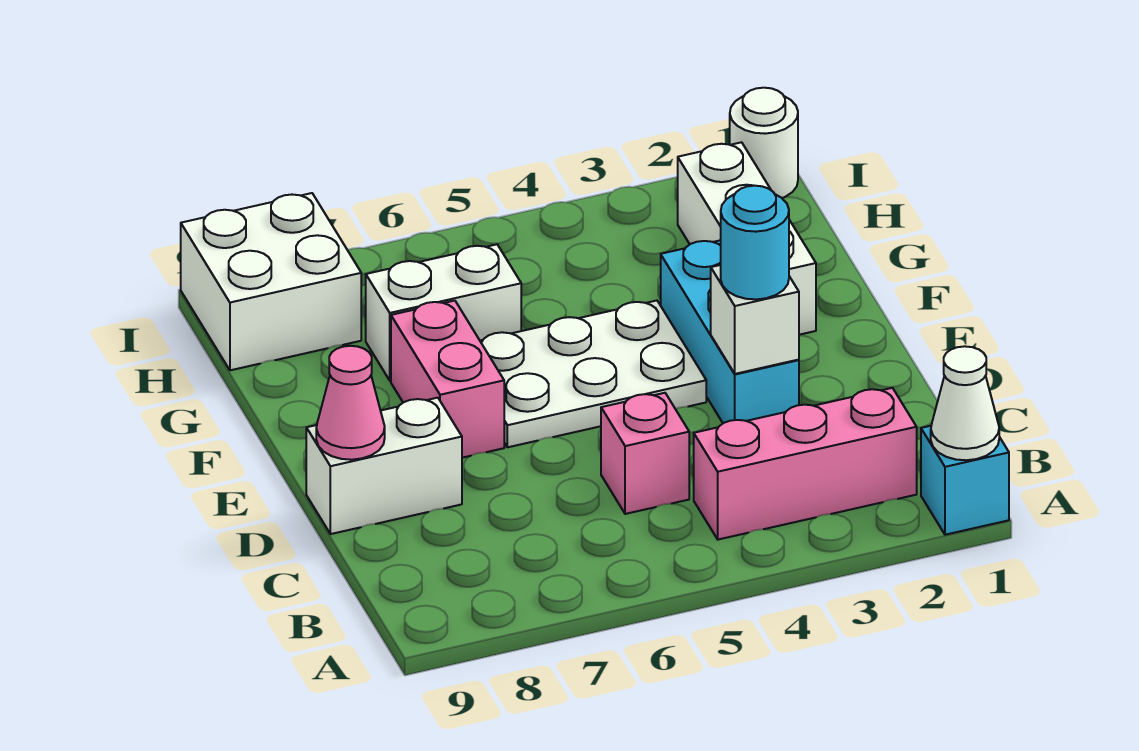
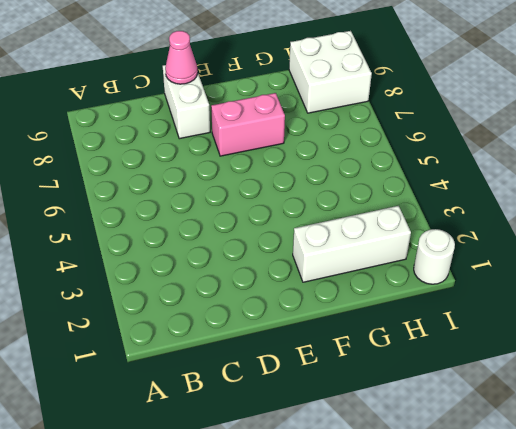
none -> cyan 1x1 brick [921,426,1009,535]
none -> pink 1x3 brick [694,388,917,540]
none -> pink 1x1 brick [601,393,689,514]

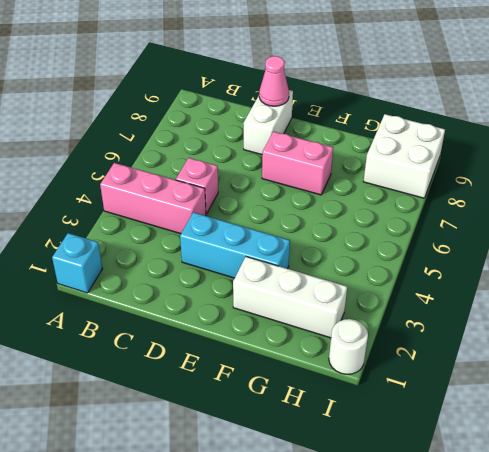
pink 1x3 brick [100,163,206,234] -> pink 1x3 brick turned to [694,388,917,540]
none -> white 2x3 plate [480,301,706,447]
none -> white 1x2 brick [366,244,521,381]
none -> white 1x1 cone [931,346,999,460]

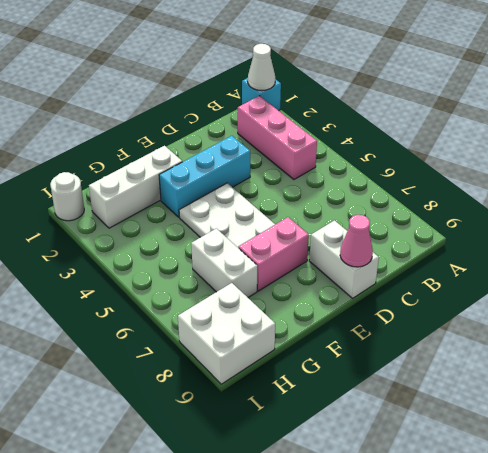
none -> pink 1x1 brick [601,393,689,514]
none -> white 1x1 brick [711,265,799,374]
none -> cyan 1x1 round brick [721,186,789,299]

